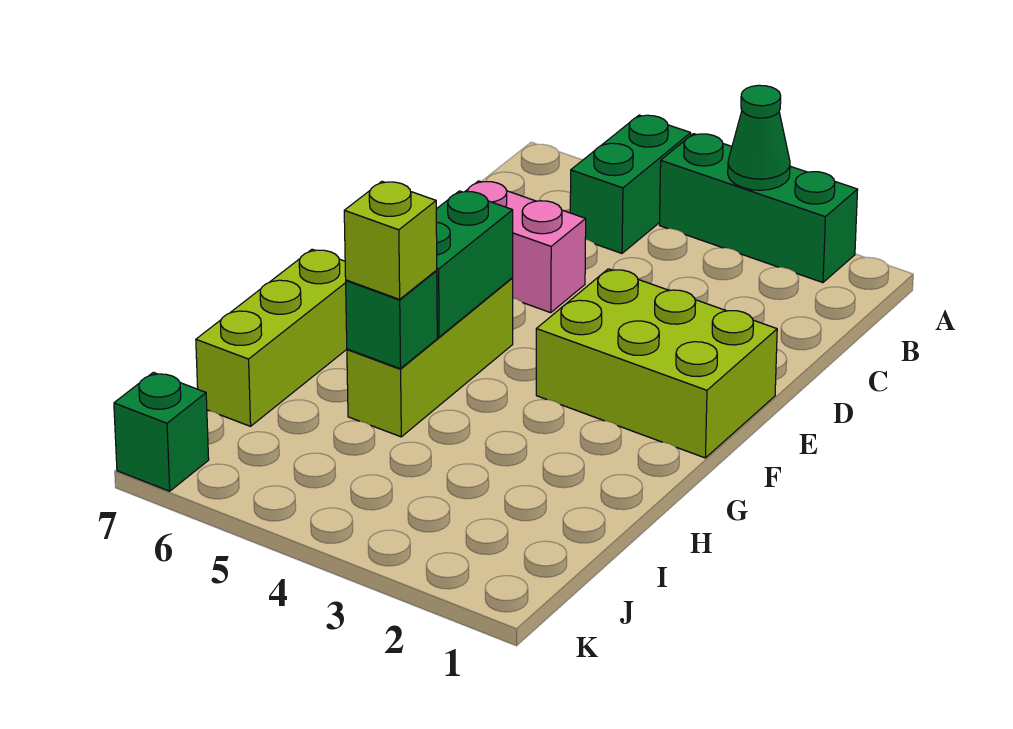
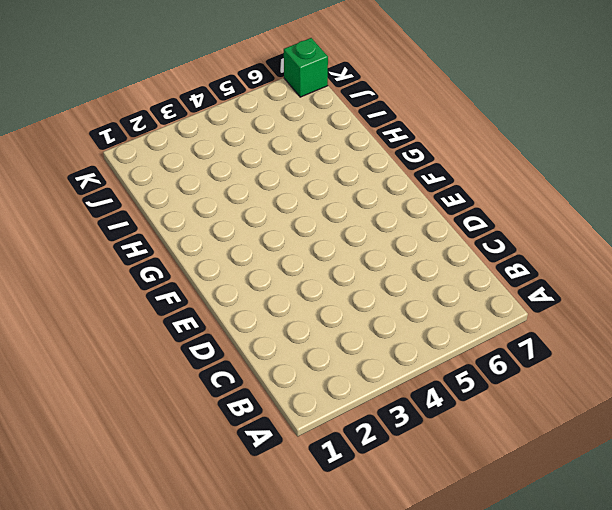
none -> green 1x3 brick [660,134,858,283]
none -> green 1x2 brick [570,115,691,253]

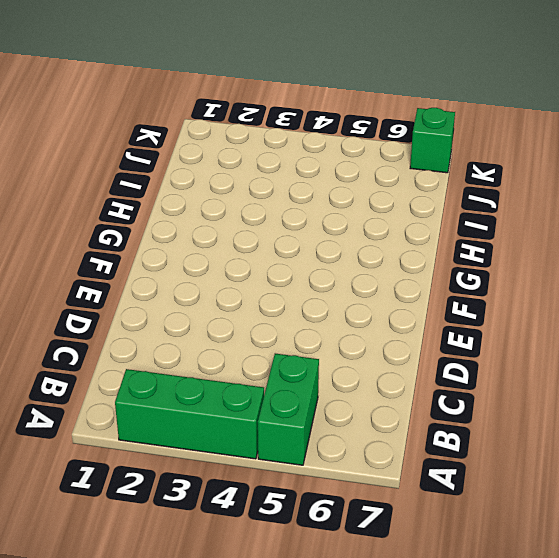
none -> pink 1x2 brick [465,181,586,313]
none -> lime 2x3 brick [536,269,777,458]

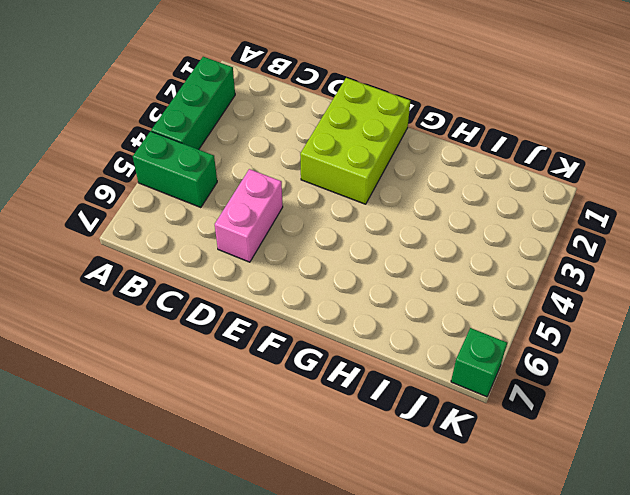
none -> lime 1x3 brick [347,278,513,437]
none -> lime 1x3 brick [196,249,347,426]

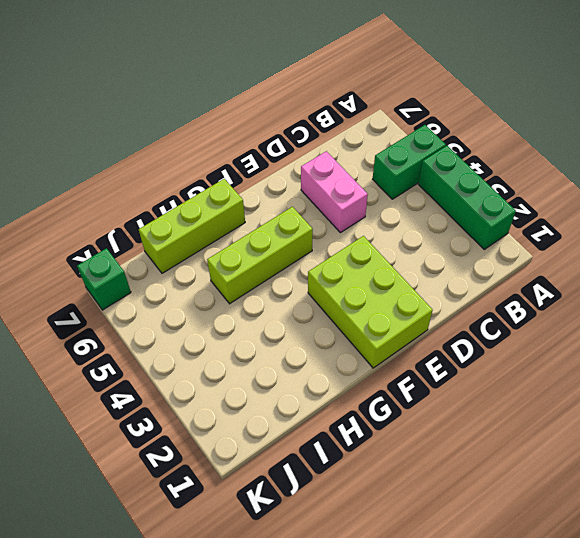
none -> green 1x1 cone [728,85,790,190]
none -> green 1x2 brick [436,191,513,337]

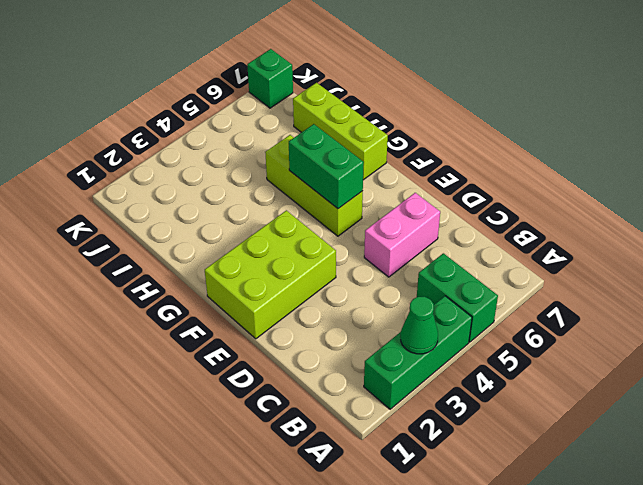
none -> green 1x1 brick [346,271,437,369]
none -> lime 1x1 brick [344,181,437,299]

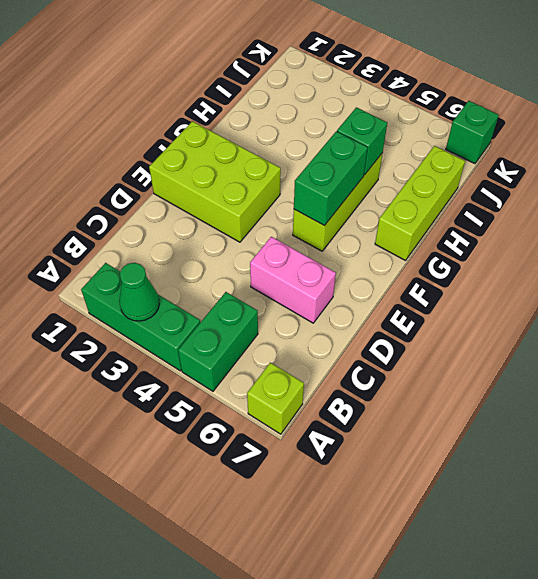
lime 1x1 brick [247,363,304,434] -> lime 1x1 brick moved to [344,181,437,299]

